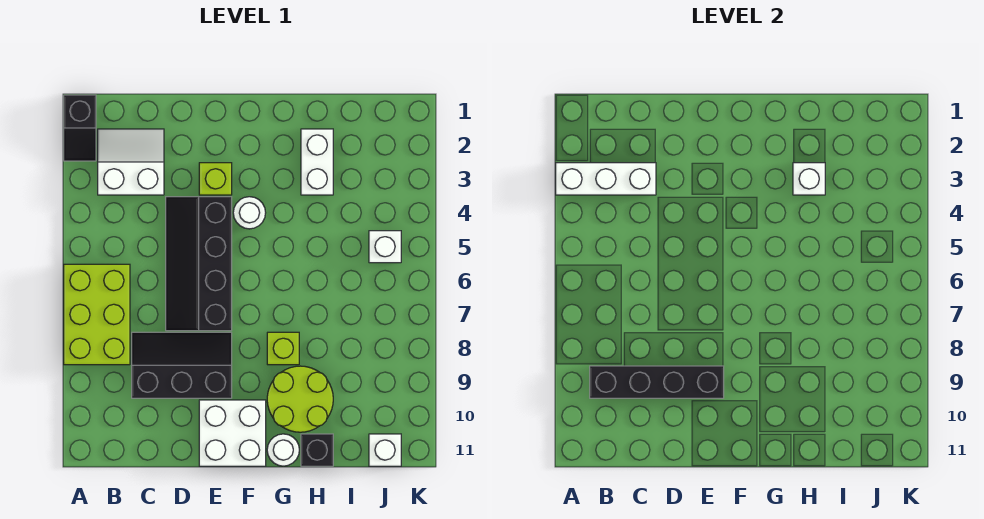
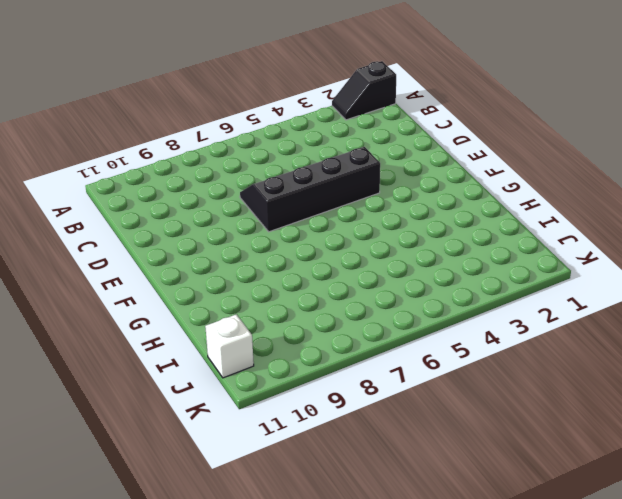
none -> lime 2x3 brick [64,264,130,365]
none -> white 2x2 slope [98,129,164,195]
none -> black 2x3 slope [132,332,232,398]

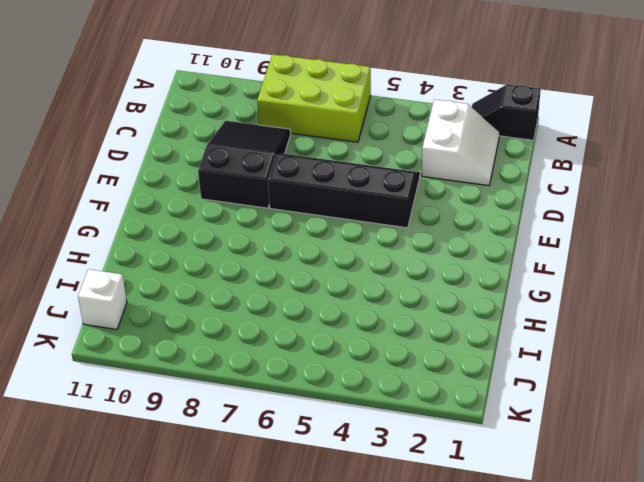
black 2x3 slope [198,121,291,208] -> black 2x3 slope turned to [132,332,232,398]
none -> lime 1x1 brick [199,163,232,195]
none -> white 2x2 brick [199,400,266,466]
none -> white 1x1 round brick [233,197,266,229]

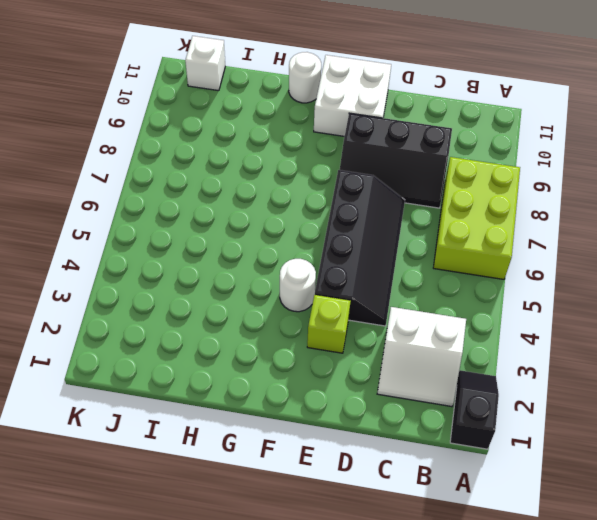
none -> lime 1x1 brick [267,332,299,365]
none -> lime 2x2 round brick [267,366,333,432]
none -> white 1x2 brick [301,129,333,195]

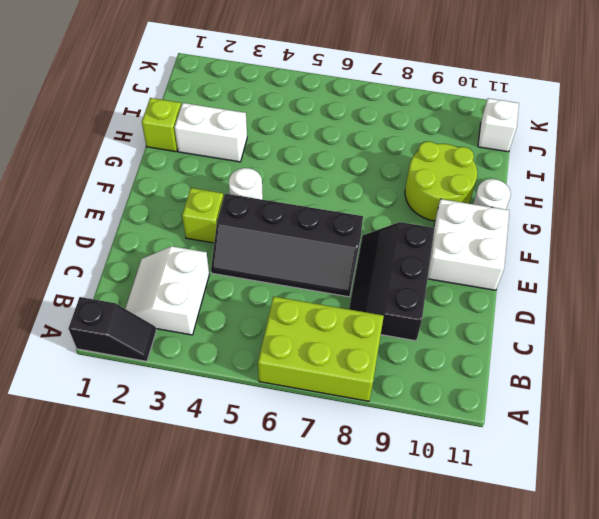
lime 1x1 brick [142,98,181,152] -> lime 1x1 brick moved to [267,332,299,365]
none -> black 1x1 brick [301,434,333,466]
none -> white 1x1 brick [369,231,401,263]
none -> white 1x3 brick [556,163,656,195]

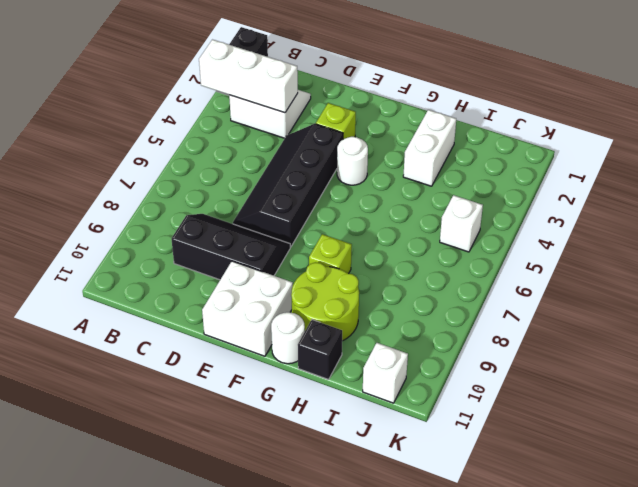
none -> lime 2x3 brick [64,264,130,365]
none -> black 1x4 brick [590,366,724,398]
none -> white 1x1 brick [793,163,825,195]

